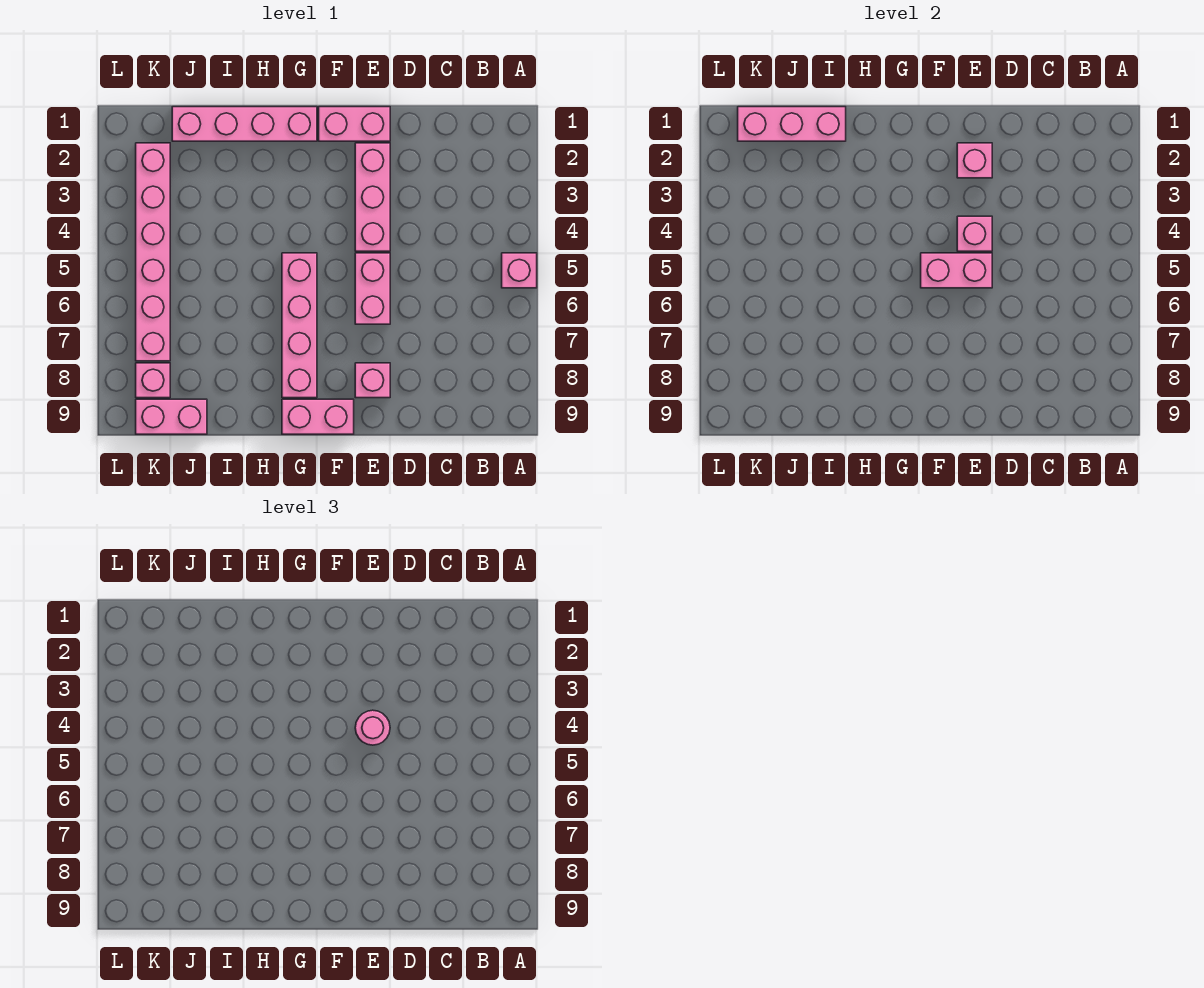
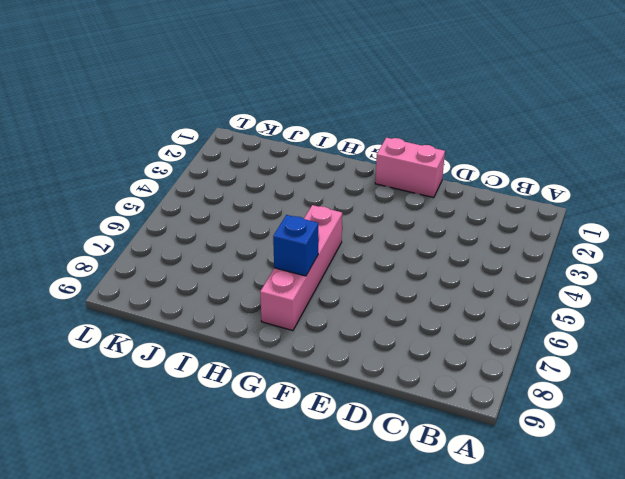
blue 1x1 brick [273,215,318,276] -> none
none -> pink 1x1 brick [502,253,537,288]
none -> pink 1x3 brick [355,143,390,251]
none -> pink 1x2 brick [355,253,390,324]

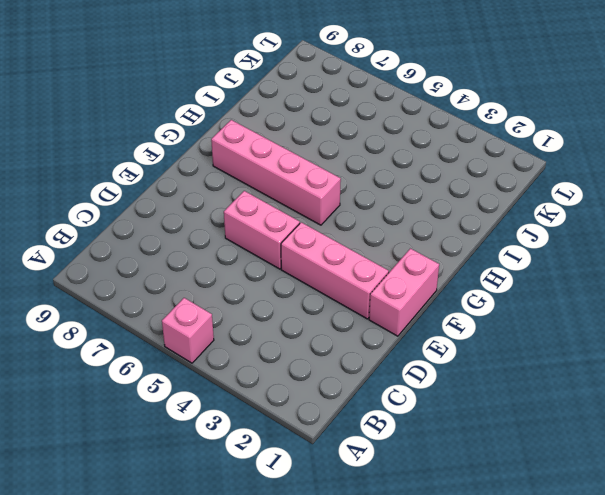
none -> pink 1x1 brick [355,363,390,398]
none -> pink 1x2 brick [282,399,354,434]
none -> pink 1x4 brick [172,107,317,141]

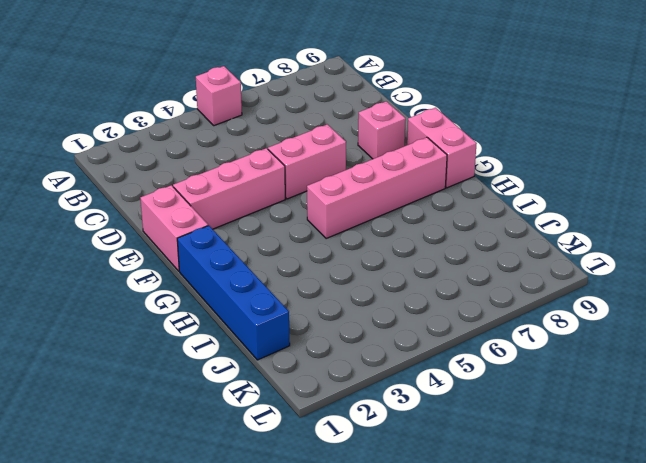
blue 1x4 brick [177,226,290,360] -> pink 1x4 brick [172,107,317,141]
none -> pink 1x2 brick [136,399,207,434]
none -> pink 1x6 brick [136,143,170,361]
none -> pink 1x1 brick [136,363,170,398]

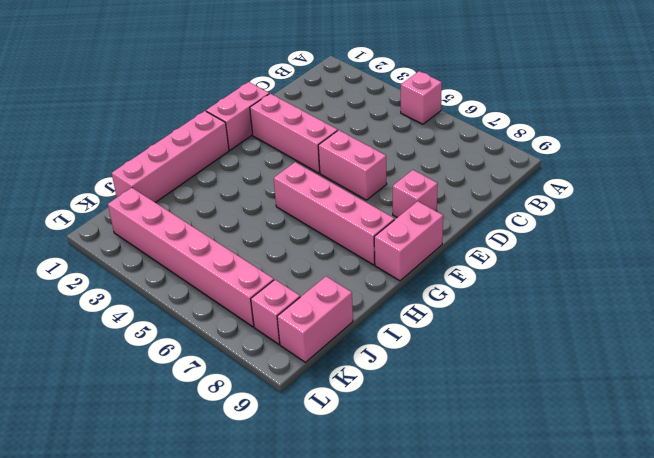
none -> pink 1x1 brick [957,143,992,178]
none -> pink 1x1 brick [957,216,992,251]
none -> pink 1x2 brick [921,253,992,288]

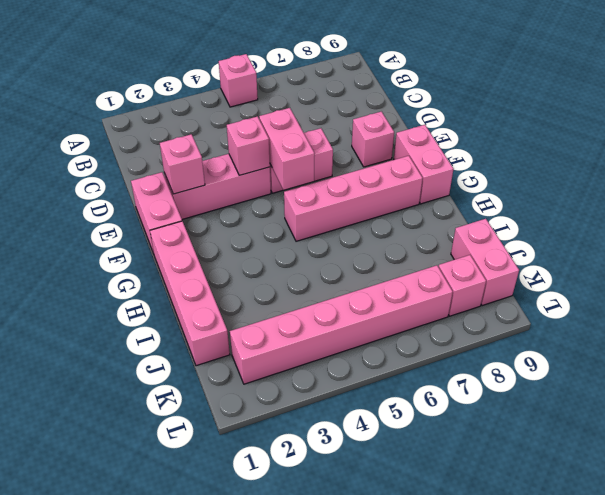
none -> pink 1x3 brick [738,107,846,141]
none -> pink 1x1 round brick [355,710,390,745]

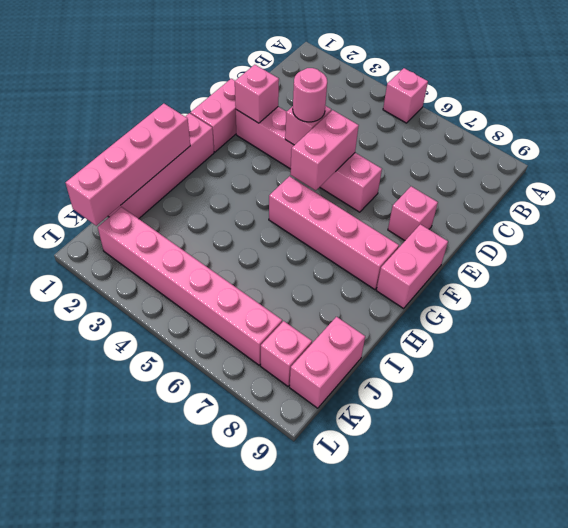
pink 1x4 brick [66,104,190,226] -> pink 1x3 brick [738,107,846,141]

